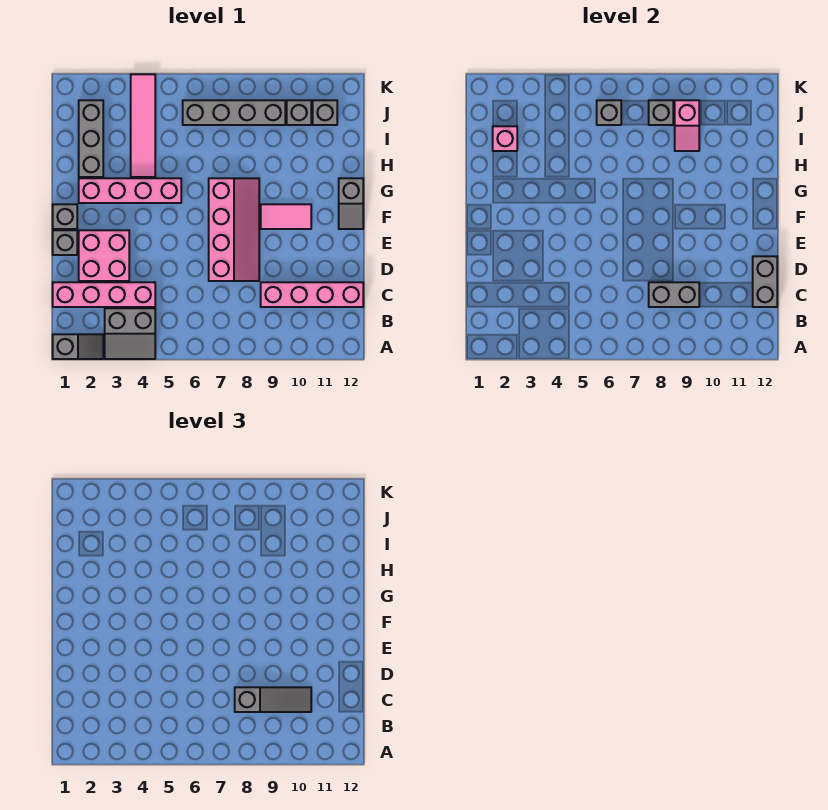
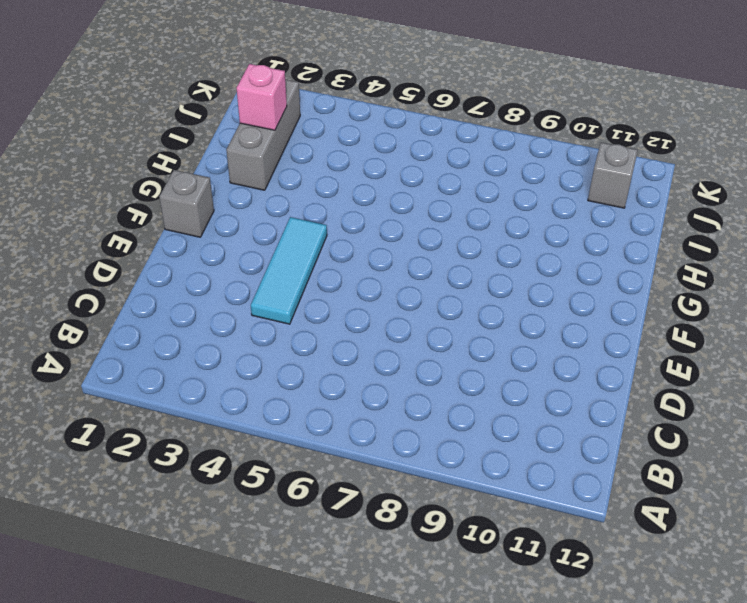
cyan 1x3 tile [251,217,327,324] -> none
none -> grey 1x2 slope [53,334,103,359]
none -> grey 2x2 slope [105,308,155,359]
none -> pink 1x4 brick [53,282,155,307]

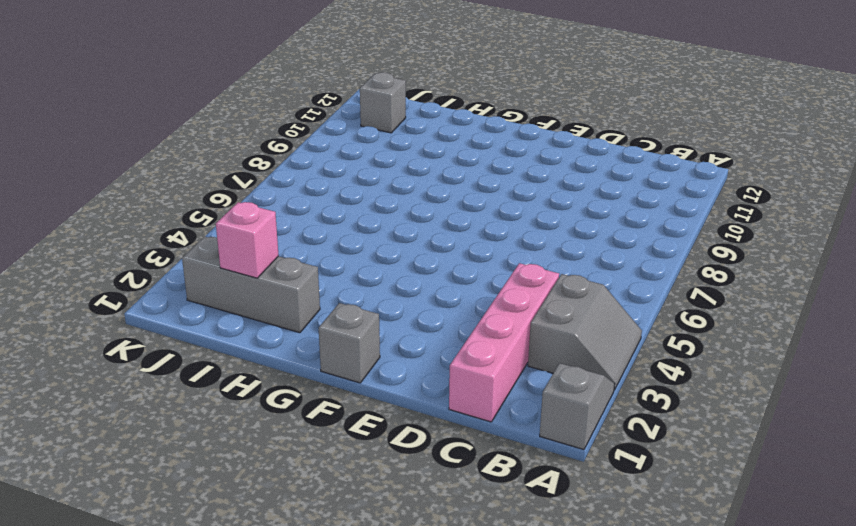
none -> pink 1x4 brick [261,282,363,307]
none -> pink 2x2 brick [79,230,129,281]
none -> pink 2x4 slope [209,178,259,281]

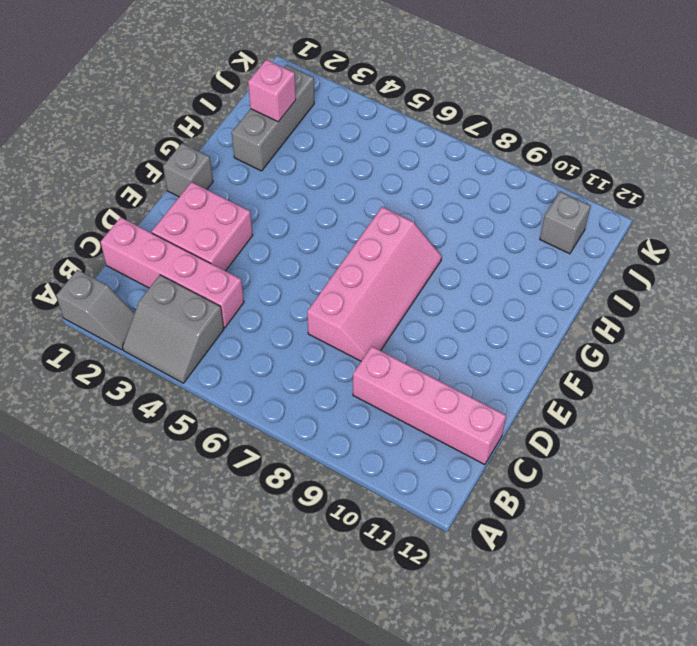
none -> grey 1x1 brick [53,230,77,255]
none -> pink 1x2 tile [261,204,311,229]
none -> grey 1x2 slope [339,178,363,229]

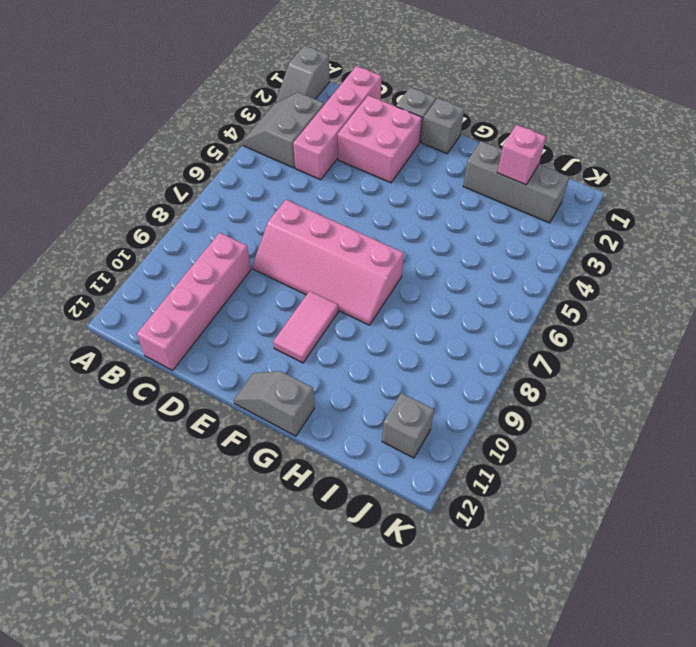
none -> pink 1x4 brick [79,178,181,203]
none -> pink 1x4 tile [131,74,155,177]
none -> grey 1x4 brick [183,100,285,125]

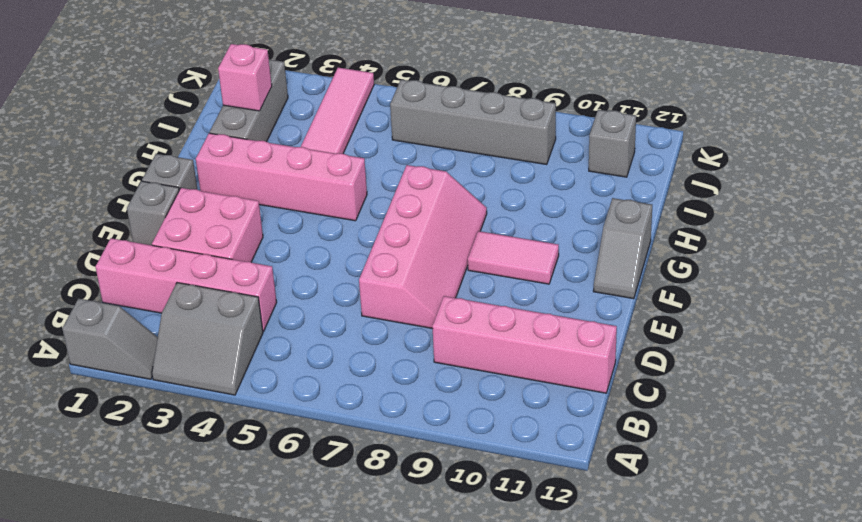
none -> grey 1x1 brick [287,100,311,125]
none -> grey 1x2 brick [649,282,699,307]
none -> grey 1x2 brick [753,256,777,307]

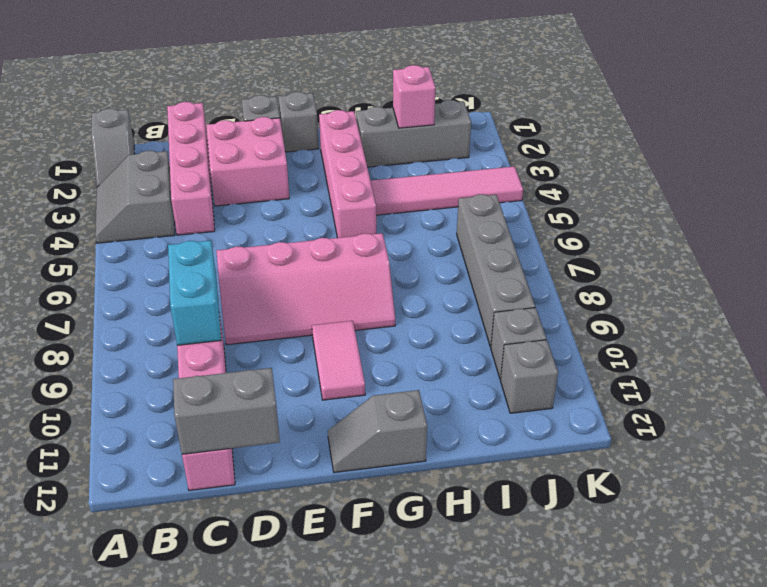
cyan 1x2 brick [168,240,221,345] -> grey 1x2 brick [649,282,699,307]
none -> pink 1x2 slope [675,100,699,151]
none -> grey 1x1 brick [597,100,621,125]
none -> grey 1x1 brick [649,100,673,125]

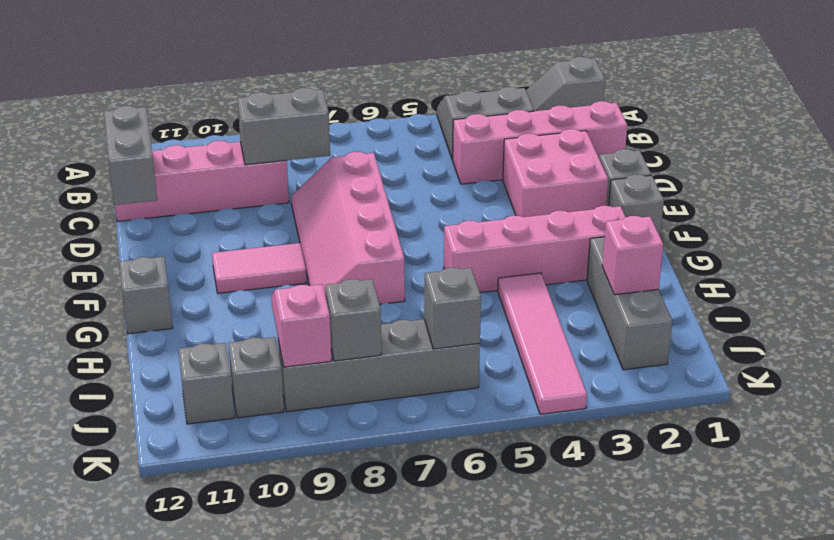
none -> grey 1x3 slope [235,687,311,712]

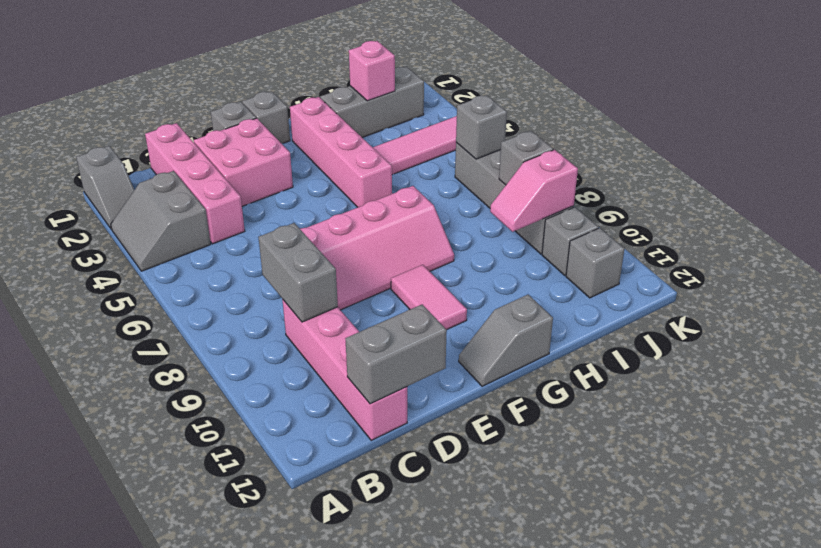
none -> grey 1x3 slope [235,687,311,712]

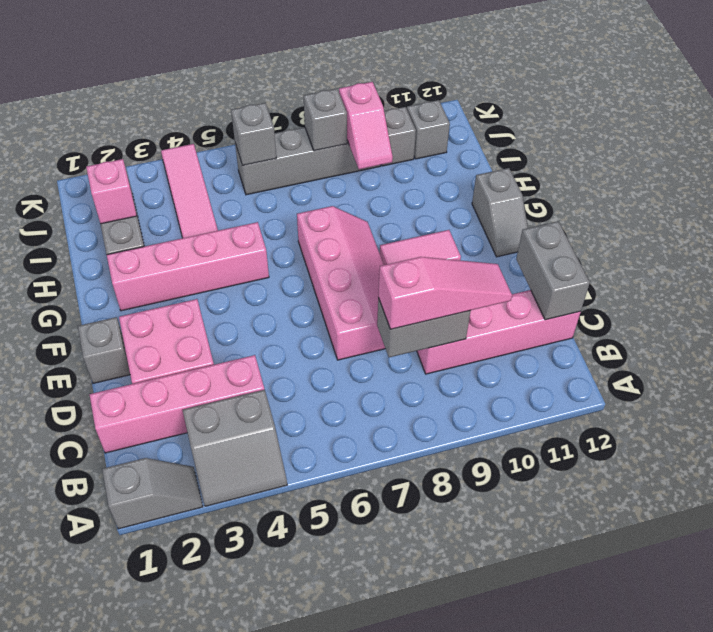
pink 1x3 slope [378,257,512,329] -> grey 1x3 slope [235,687,311,712]
none -> grey 1x1 brick [53,204,77,229]

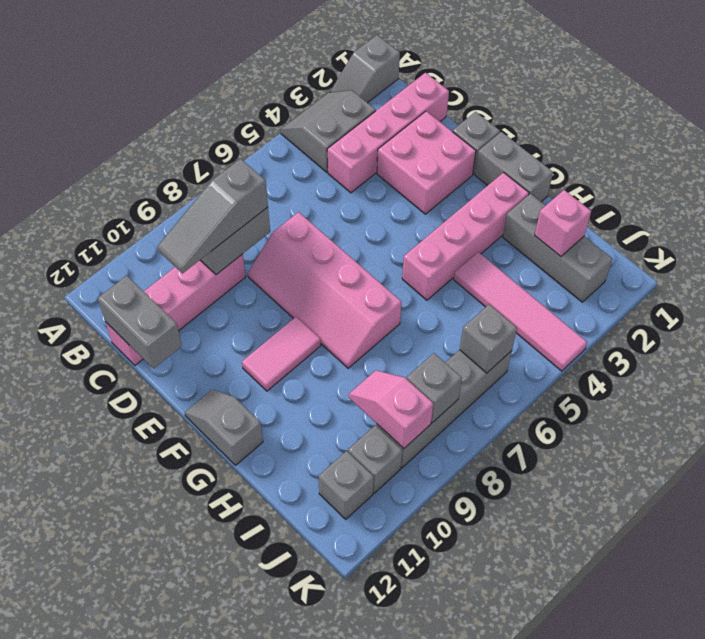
grey 1x2 brick [475,132,553,202] -> grey 1x1 brick [53,204,77,229]

